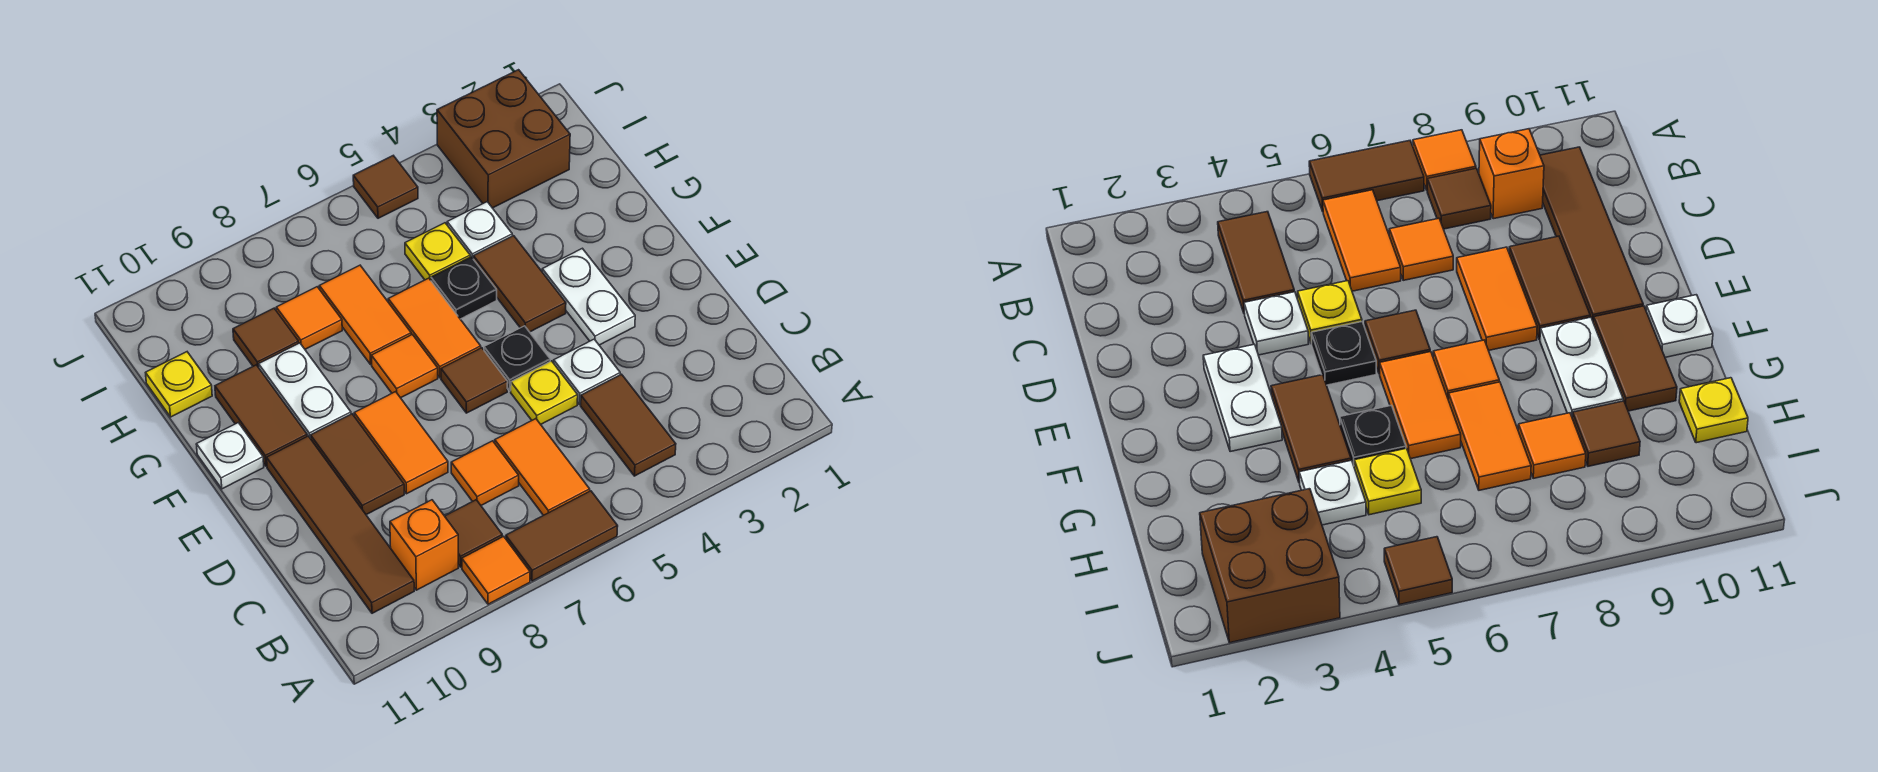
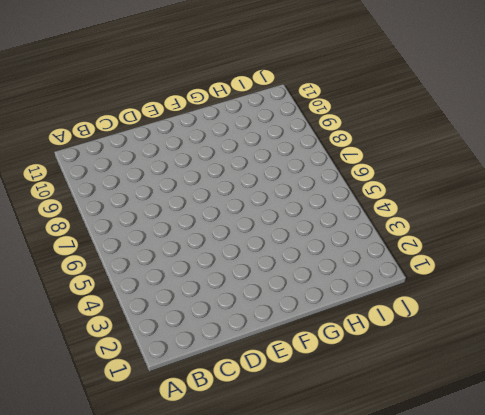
none -> brown 1x2 tile [506,491,618,581]
none -> orange 1x1 tile [462,536,530,604]
none -> brown 1x2 tile [581,374,676,476]
none -> orange 1x2 tile [495,419,590,515]

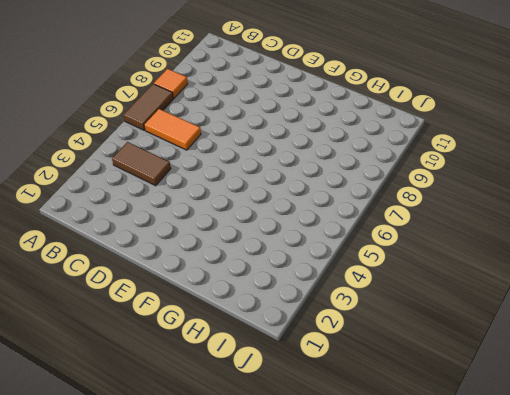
none -> brown 1x1 tile [445,500,502,567]
none -> orange 1x1 brick [390,500,458,590]
none -> brown 1x4 tile [267,436,414,613]
none -> orange 1x1 tile [451,441,519,505]

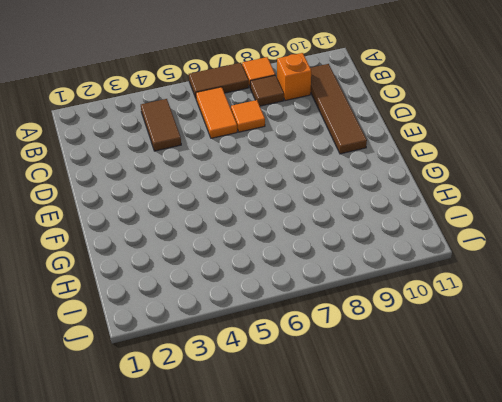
none -> white 1x1 plate [554,339,620,404]
none -> yellow 1x1 plate [511,361,578,424]
none -> orange 1x2 tile [354,392,448,494]
none -> brown 1x2 tile [311,414,404,515]

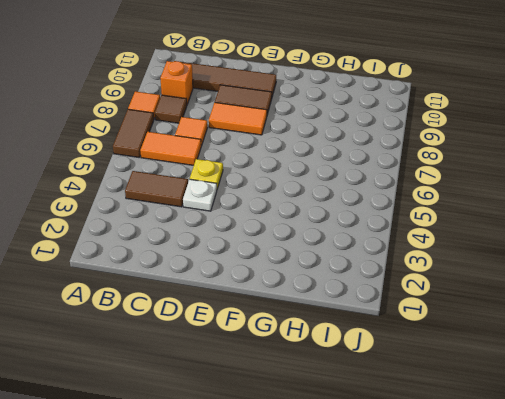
none -> white 1x2 plate [542,248,635,345]
none -> black 1x1 plate [484,326,550,391]
none -> brown 1x1 tile [441,348,508,413]
none -> brown 1x2 tile [473,236,566,332]

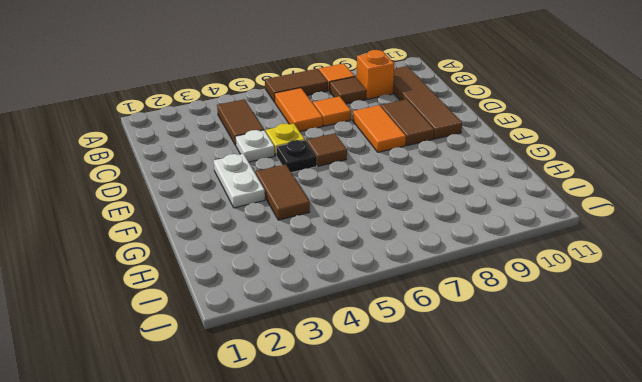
none -> orange 1x2 tile [388,278,481,378]
none -> orange 1x1 tile [371,335,438,398]
none -> white 1x2 plate [259,343,351,439]
none -> brown 1x2 tile [215,365,307,466]

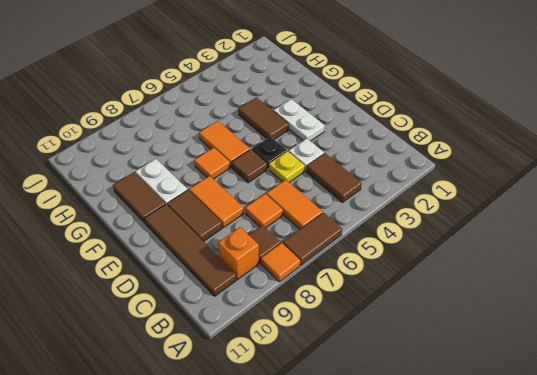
none -> white 1x1 plate [196,423,264,489]
none -> black 1x1 plate [431,257,497,319]
none -> orange 1x2 tile [319,265,411,364]
none -> white 1x1 plate [447,202,512,258]

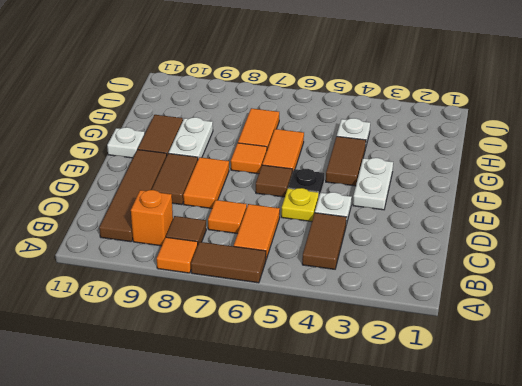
none -> black 1x1 plate [431,257,497,319]
none -> yellow 1x1 plate [405,223,470,280]
none -> orange 1x1 tile [276,287,342,349]
none -> brown 1x1 tile [233,308,299,367]

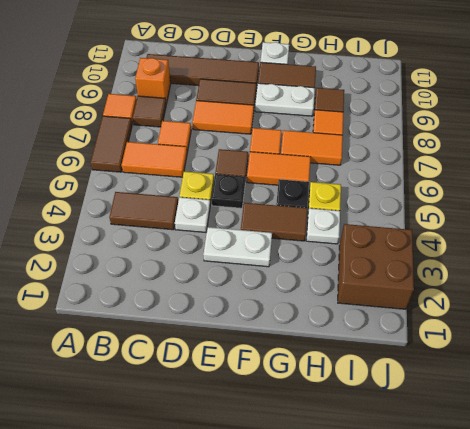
none -> yellow 1x1 plate [146,352,212,417]
none -> brown 1x1 tile [353,156,418,218]

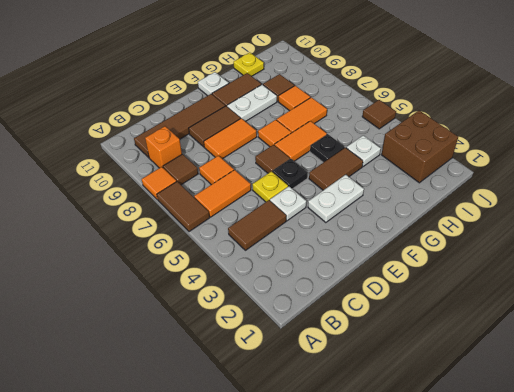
none -> yellow 1x1 plate [405,223,470,280]

